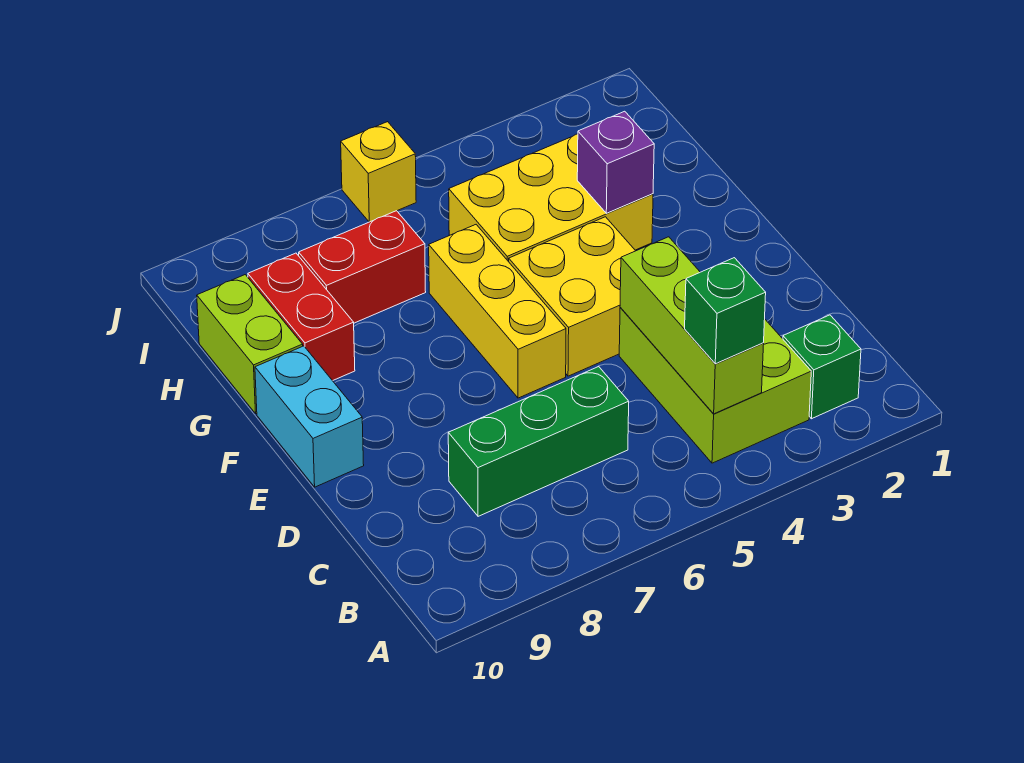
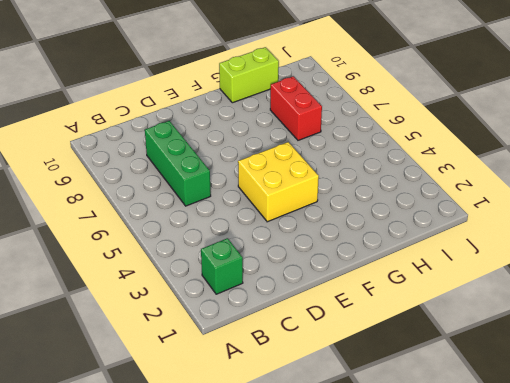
none -> lime 2x3 brick [619,307,811,463]
none -> yellow 1x3 brick [429,225,566,398]
none -> cyan 1x2 brick [255,346,364,487]

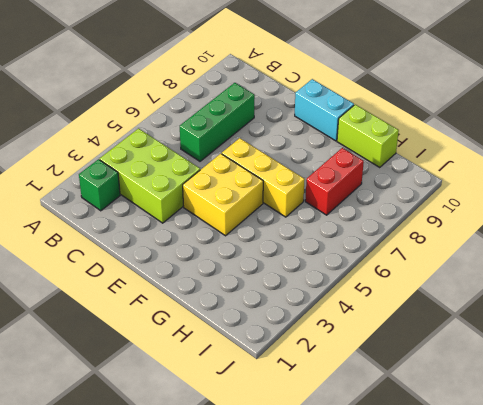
none -> yellow 2x3 brick [449,134,653,262]
none -> red 1x2 brick [248,253,355,381]
none -> yellow 1x1 brick [341,122,416,222]

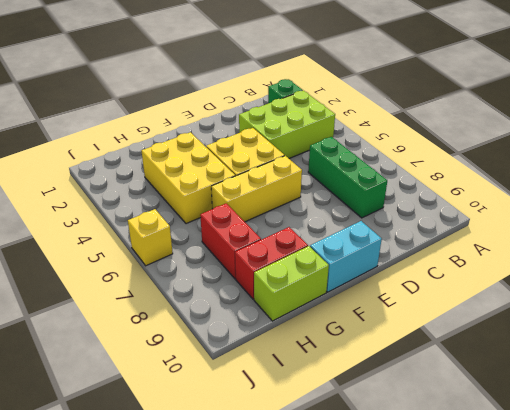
none -> lime 1x3 brick [620,237,764,414]
none -> purple 1x1 brick [577,111,654,213]
none -> green 1x1 brick [685,258,766,364]

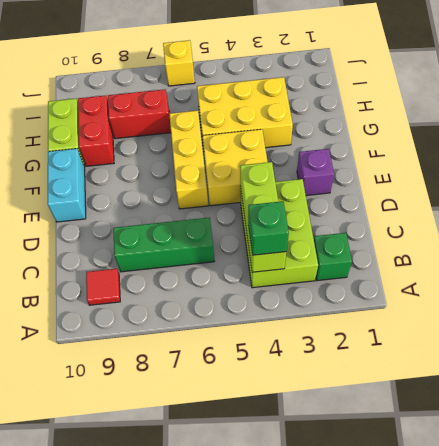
red 1x1 tile [86,269,120,305] -> none
purple 1x1 brick [297,149,334,195] -> purple 1x1 brick moved to [577,111,654,213]

